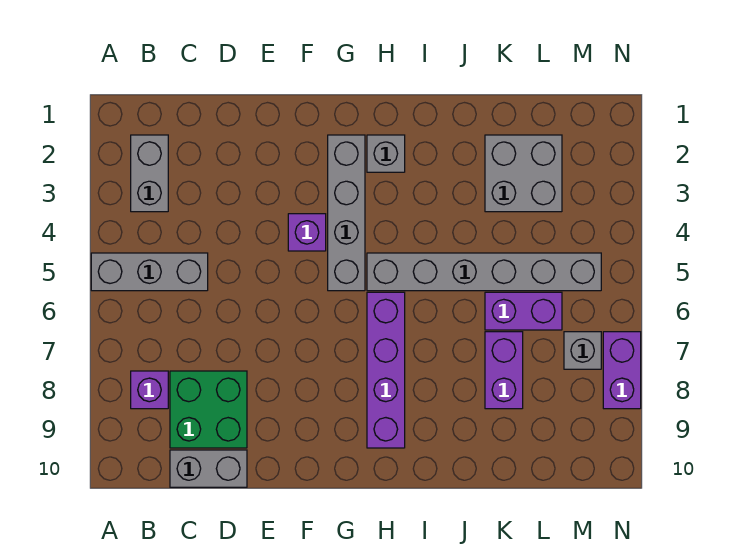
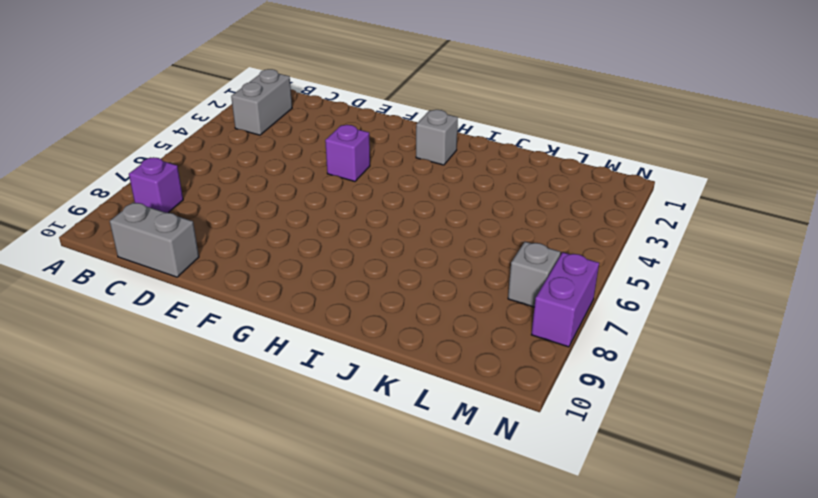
none -> grey 1x3 brick [91,253,208,291]
none -> green 2x2 brick [170,371,247,448]
none -> grey 1x4 brick [328,135,365,291]

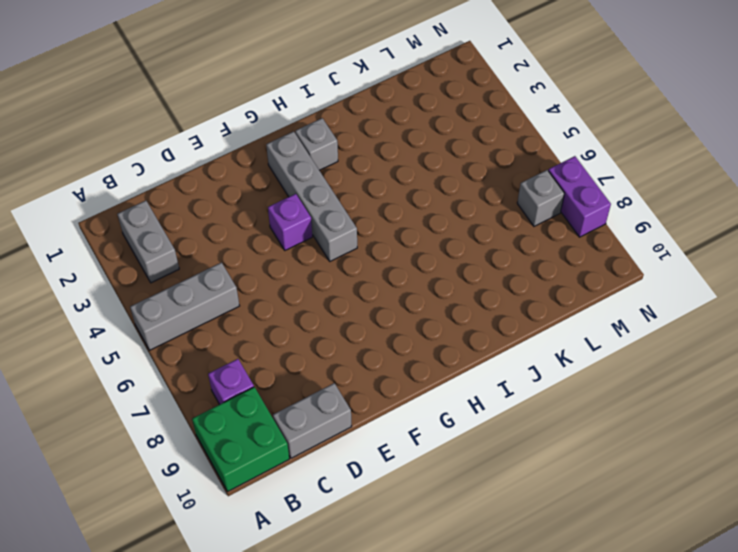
green 2x2 brick [192,387,289,492] -> green 2x2 brick moved to [170,371,247,448]
none -> grey 1x6 brick [367,253,601,291]
none -> purple 1x4 brick [367,292,405,448]
none -> grey 2x2 brick [485,135,562,212]

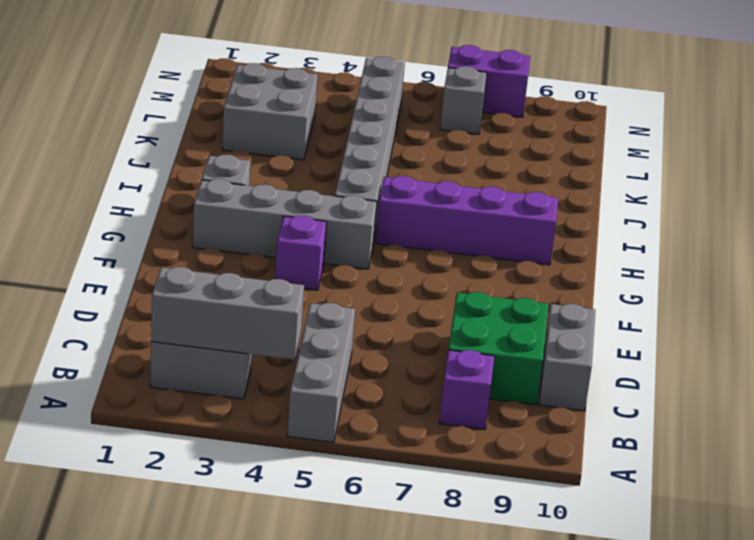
grey 1x3 brick [151,267,304,360] -> none
none -> purple 1x2 brick [485,292,562,330]
none -> purple 1x2 brick [485,332,523,409]

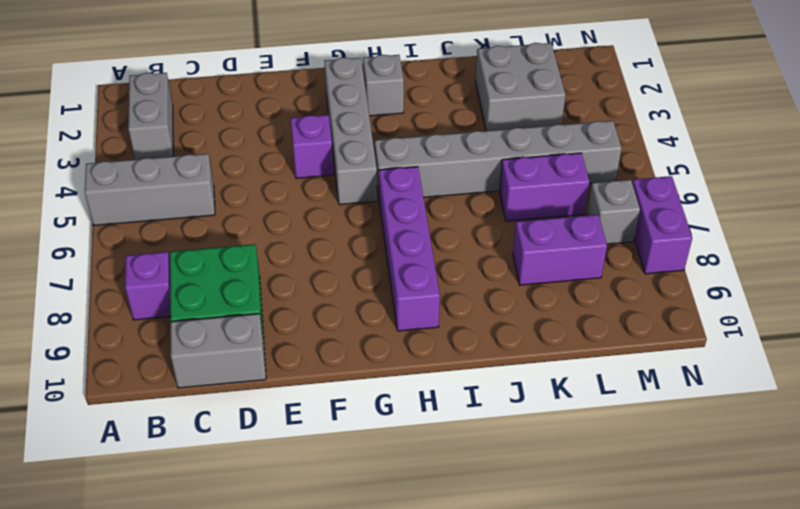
purple 1x2 brick [513,215,607,285] -> purple 1x2 brick turned to [485,332,523,409]

